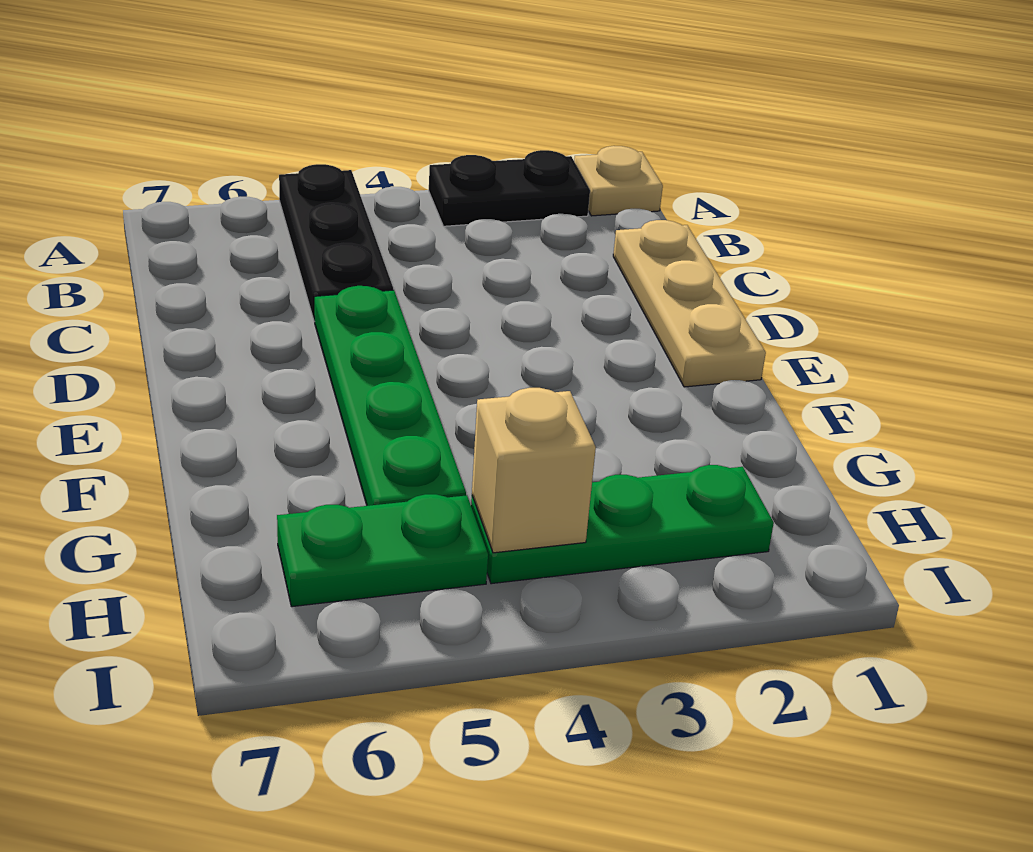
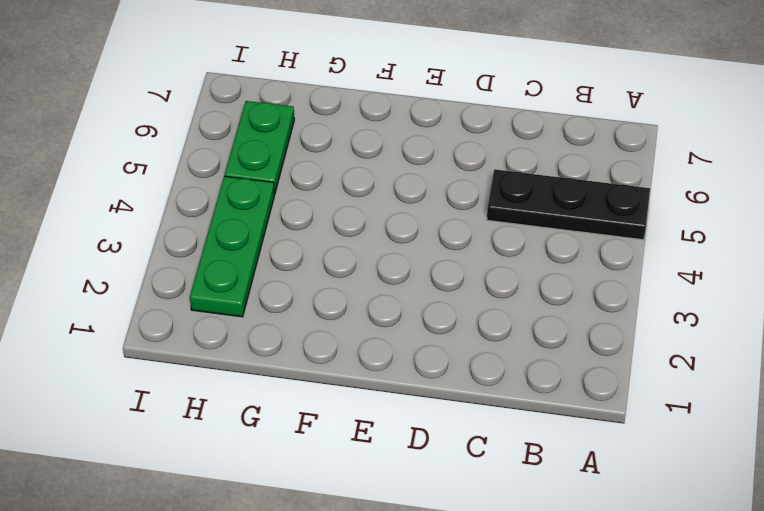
none -> tan 1x1 plate [574,146,663,216]
none -> black 1x2 plate [429,150,590,226]

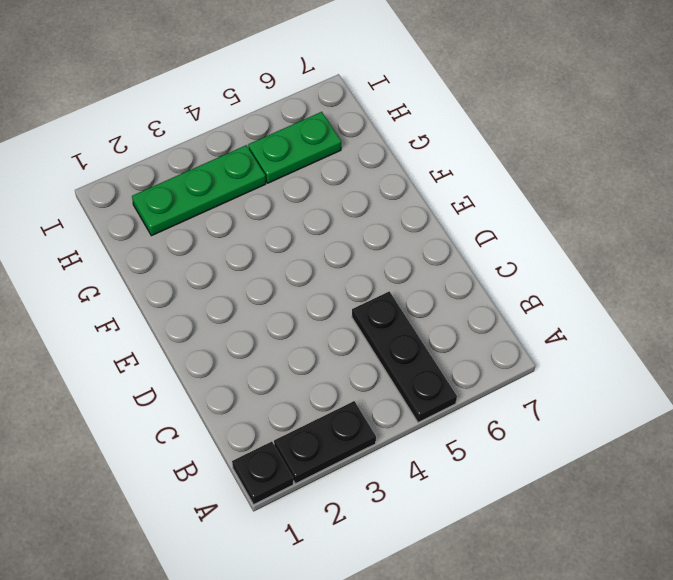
black 1x1 plate [232,442,293,505] -> tan 1x1 plate [574,146,663,216]
none -> tan 1x3 plate [613,220,766,387]
none -> green 1x4 plate [315,286,466,506]

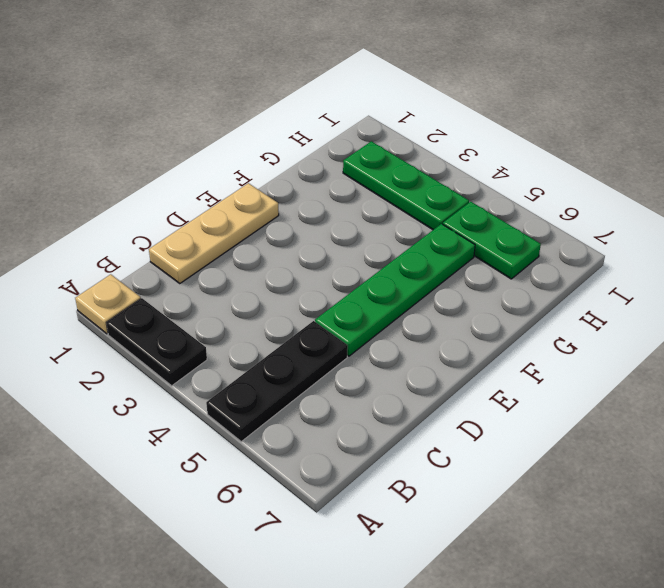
none -> tan 1x1 brick [472,388,596,553]

